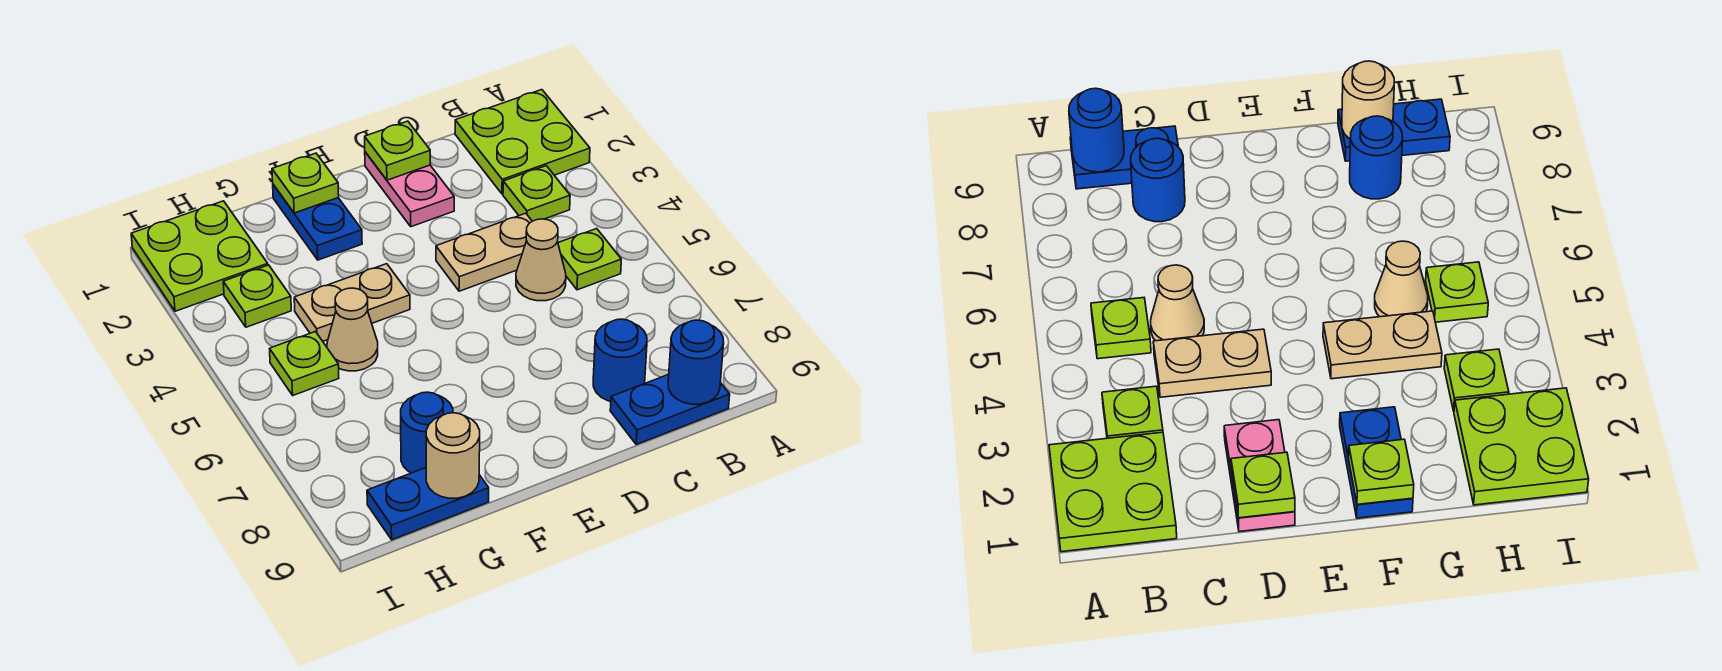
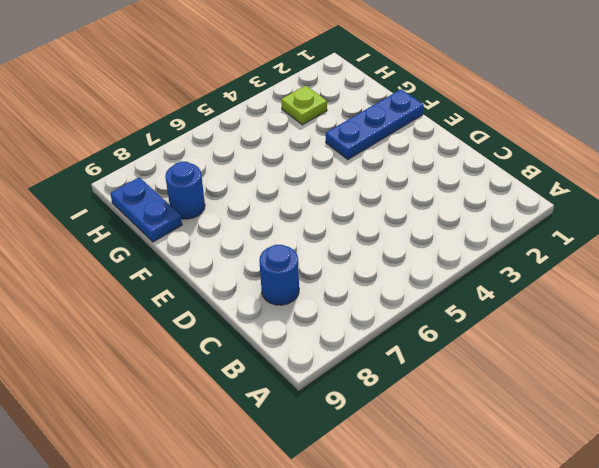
blue 1x3 plate [326,89,424,160] -> blue 1x2 plate [273,185,362,260]
none -> lime 2x2 plate [455,90,590,194]
none -> lime 1x1 plate [503,166,570,221]
none -> lime 1x1 plate [558,229,621,290]

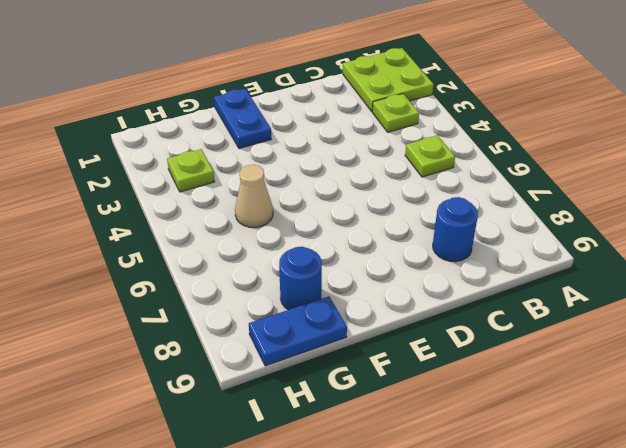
none -> blue 1x2 plate [610,374,730,444]
none -> tan 1x2 plate [436,213,532,291]
none -> tan 1x1 cone [516,219,566,301]

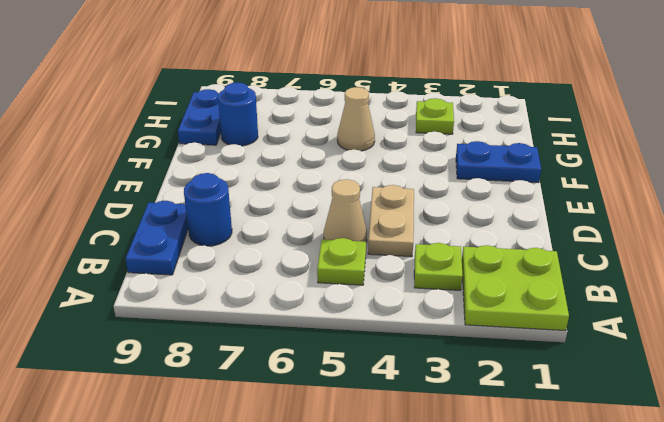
none -> pink 1x2 plate [365,152,454,227]
none -> tan 1x2 plate [294,264,410,341]
none -> lime 2x2 plate [131,201,268,311]

